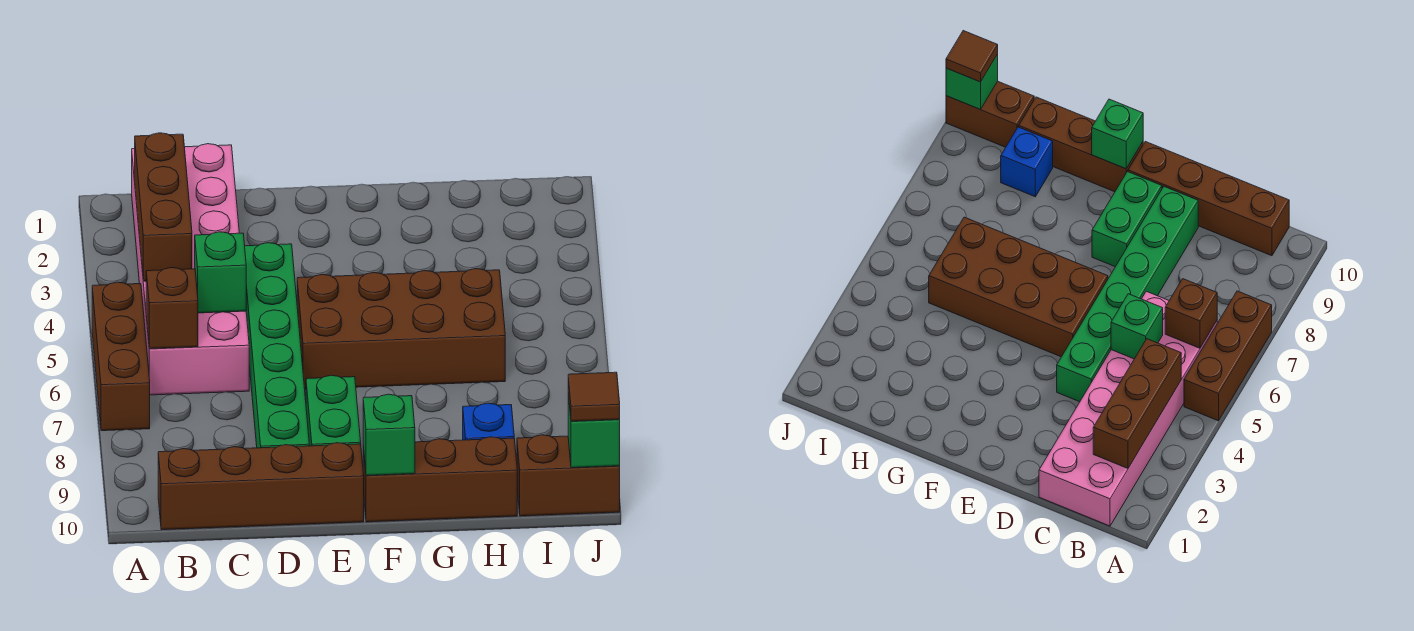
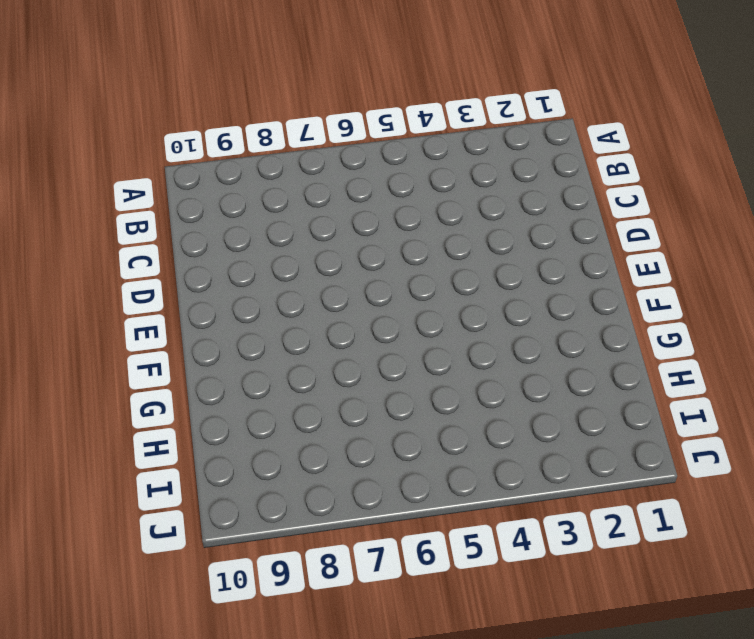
none -> brown 1x3 brick [92,282,150,431]
none -> pink 2x6 brick [132,144,249,395]
none -> brown 1x4 brick [158,443,364,530]

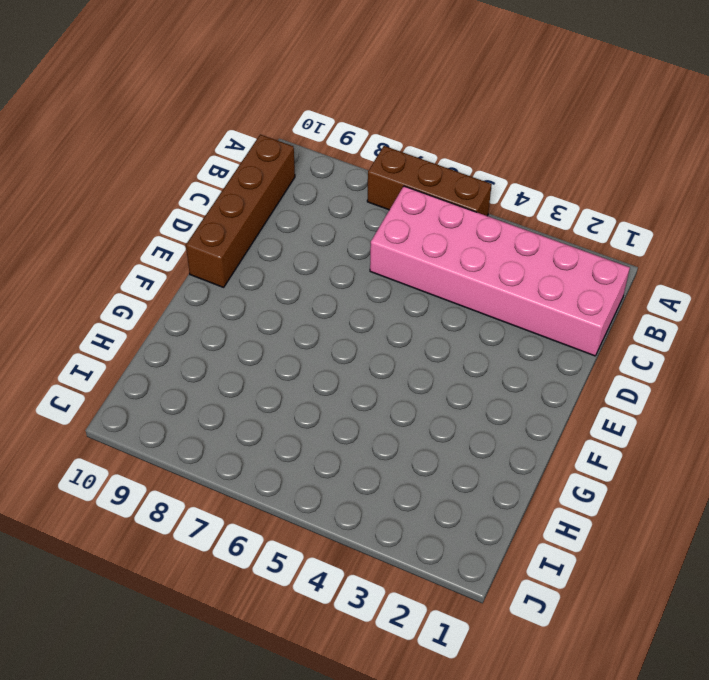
none -> green 1x6 brick [245,243,309,448]
none -> brown 2x4 brick [297,269,505,389]
none -> green 1x2 brick [306,375,361,446]

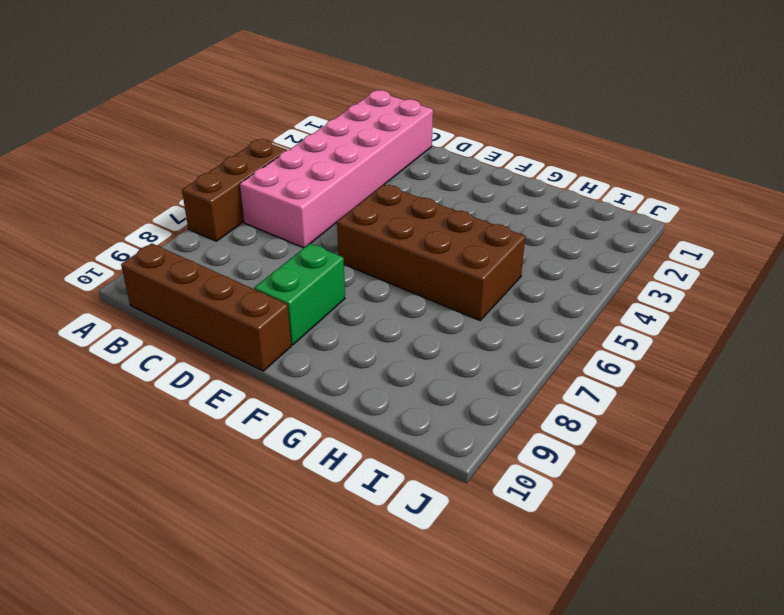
none -> green 1x6 brick [245,243,309,448]
none -> brown 1x3 brick [363,437,517,522]
none -> blue 1x1 brick [463,403,514,440]

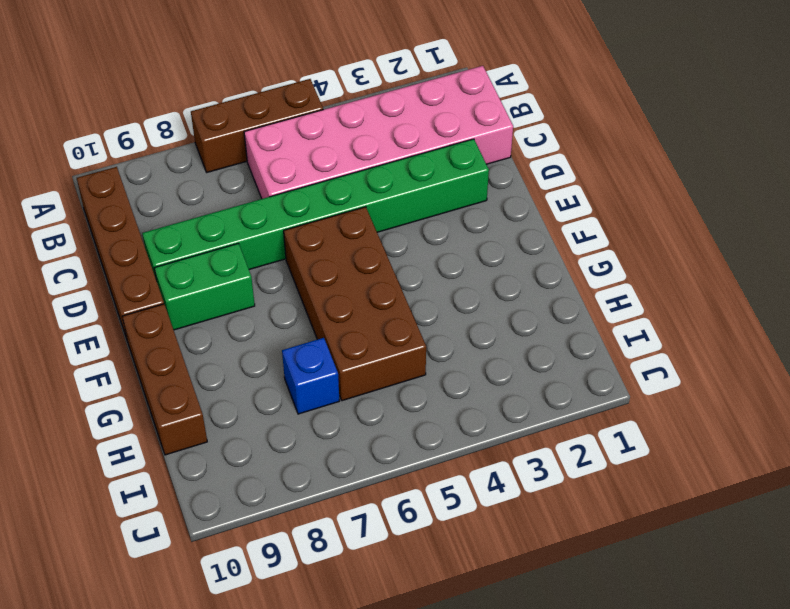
green 1x8 brick [142,139,489,281] -> green 1x6 brick [245,243,309,448]
blue 1x1 brick [282,338,339,414] -> blue 1x1 brick moved to [463,403,514,440]
none -> brown 1x2 brick [517,435,620,516]
none -> brown 1x3 brick [135,133,192,281]
none -> brown 1x1 brick [146,268,198,349]

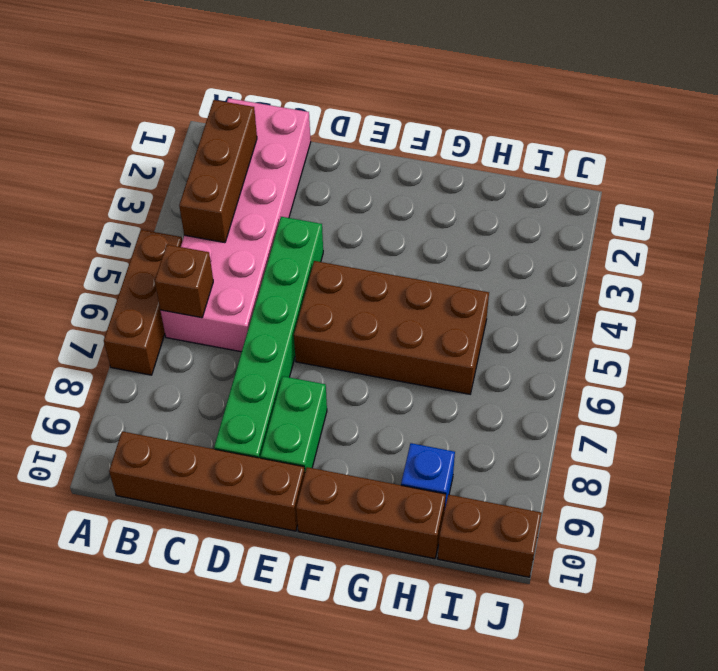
none -> green 1x1 brick [195,232,246,313]
none -> green 1x1 brick [363,394,415,475]
none -> green 1x1 brick [568,394,620,468]

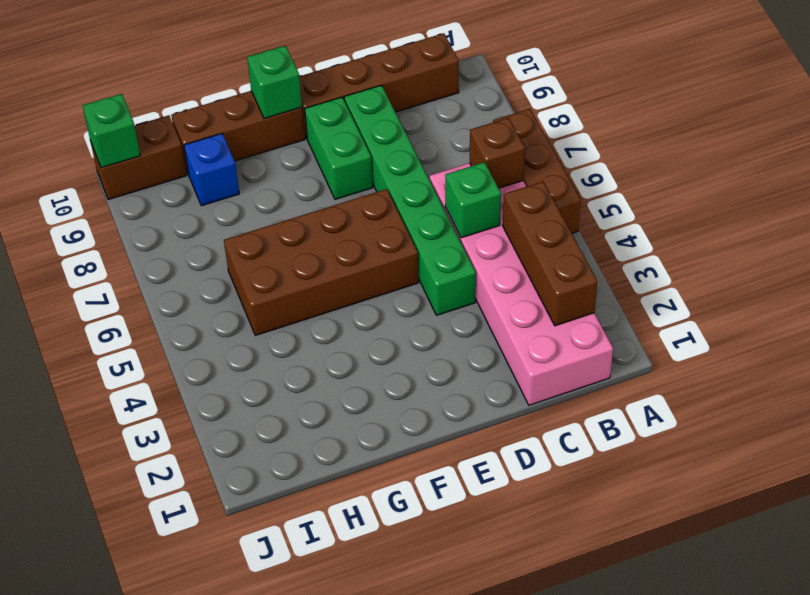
none -> brown 1x1 tile [568,372,620,421]

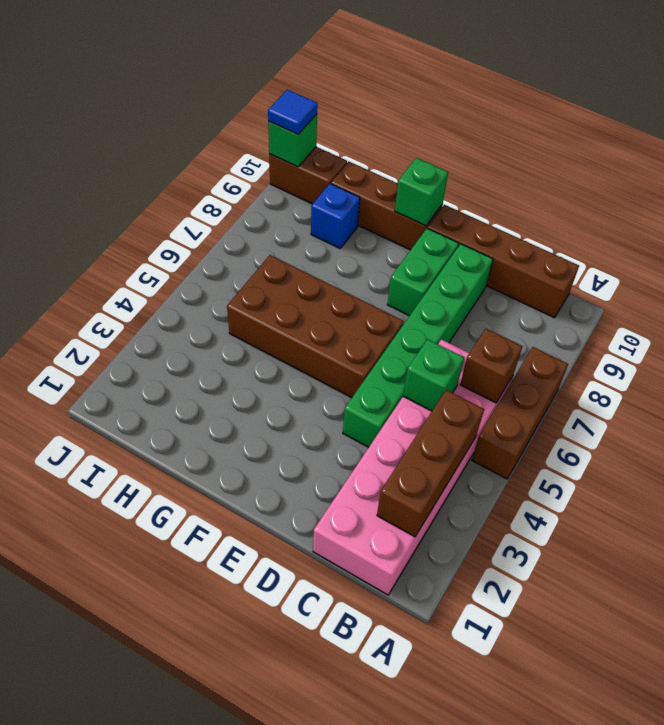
blue 1x1 tile [268,90,317,134] -> brown 1x1 tile [568,372,620,421]

